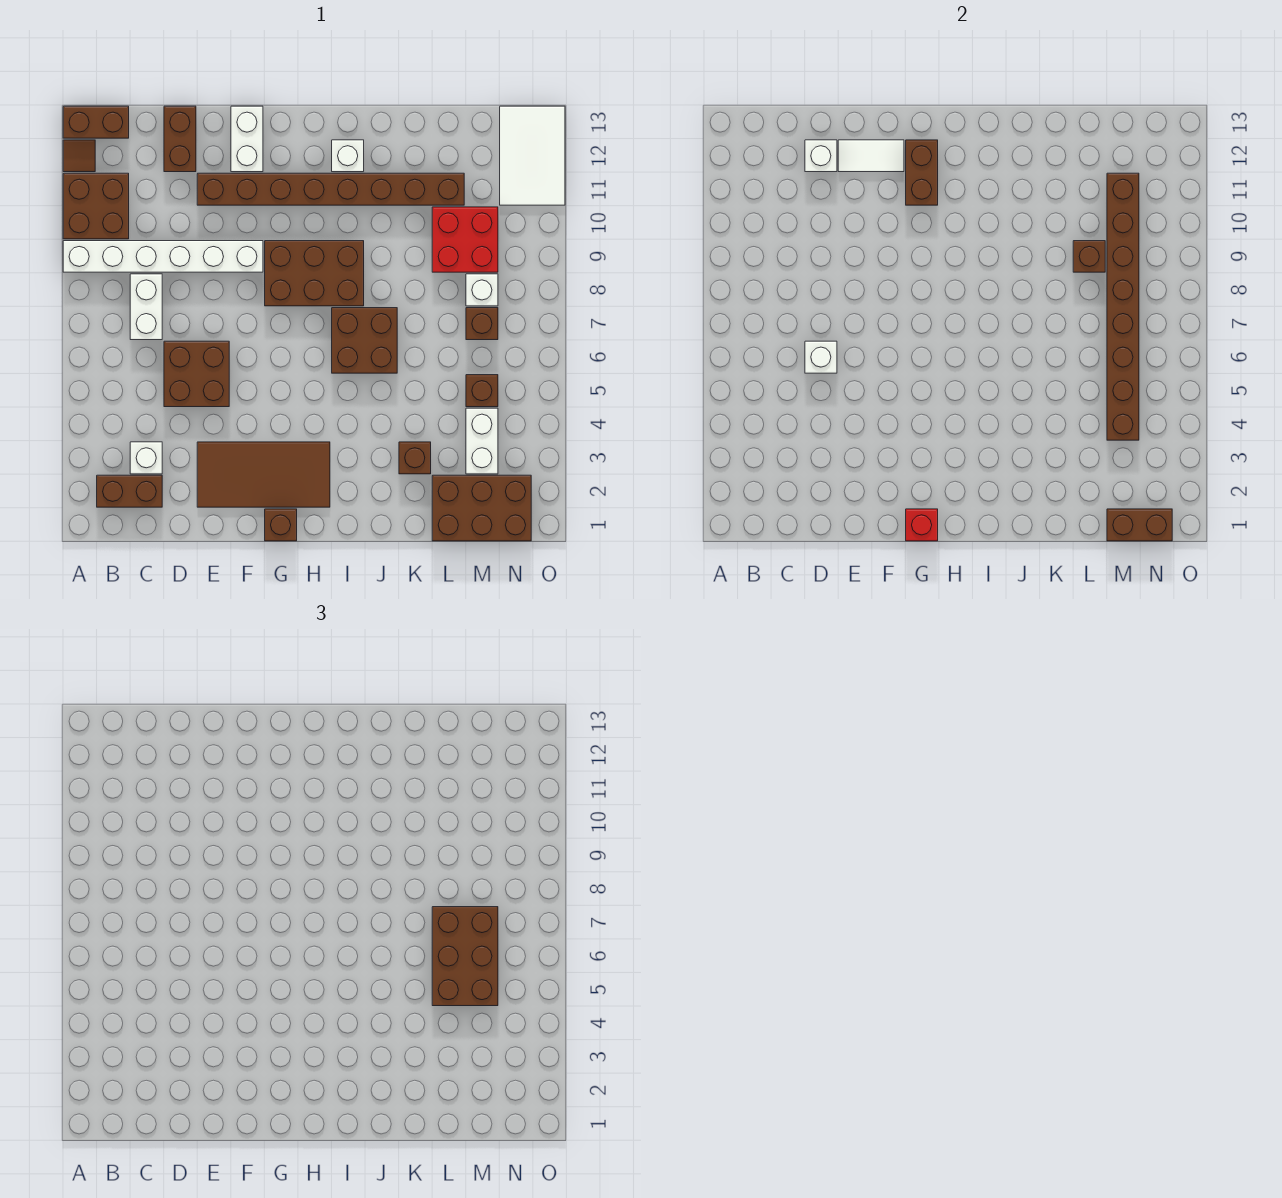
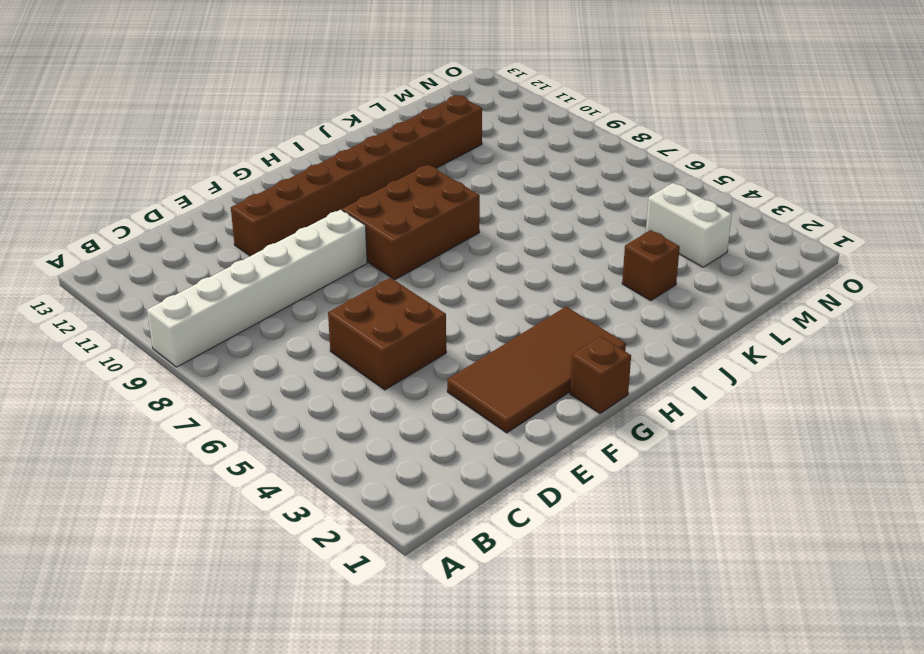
none -> brown 2x2 brick [63,173,129,239]
none -> brown 1x1 tile [63,140,95,172]
none -> brown 1x2 brick [63,106,129,138]
none -> brown 1x2 brick [97,475,162,507]

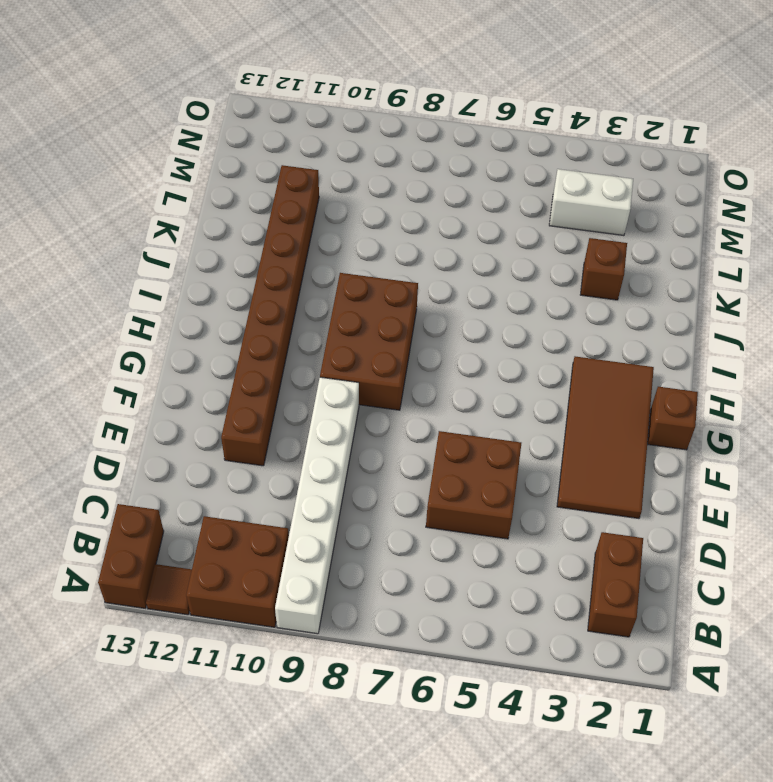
none -> white 1x1 brick [130,442,162,474]
none -> white 1x2 brick [130,274,162,340]
none -> brown 1x2 brick [164,106,196,172]
none -> white 1x2 brick [231,106,263,172]

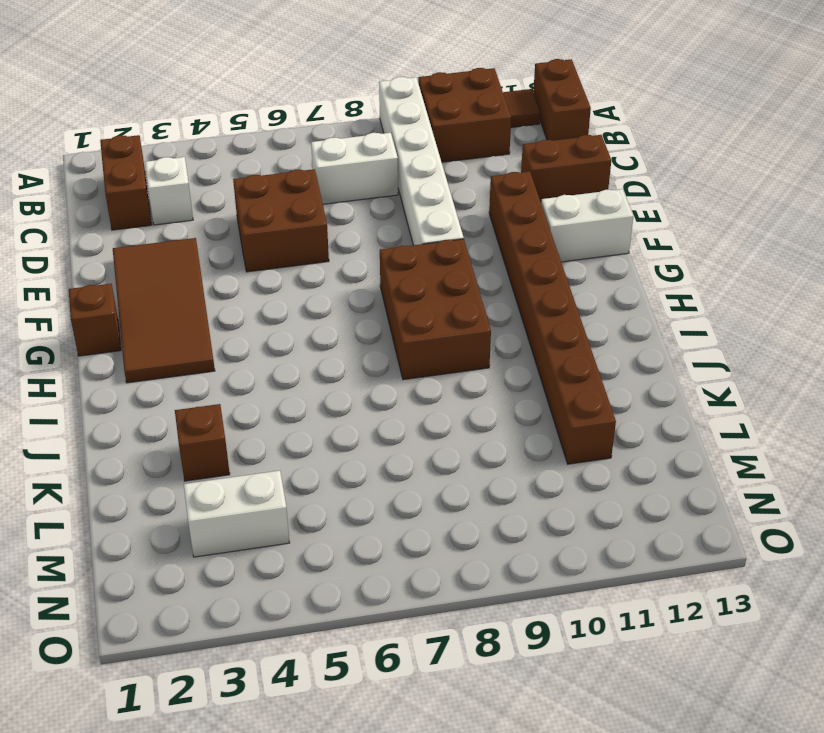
none -> brown 2x2 brick [332,308,397,373]
none -> white 1x1 brick [332,140,364,172]
none -> brown 2x3 brick [432,475,531,541]
none -> red 2x2 brick [432,207,498,272]

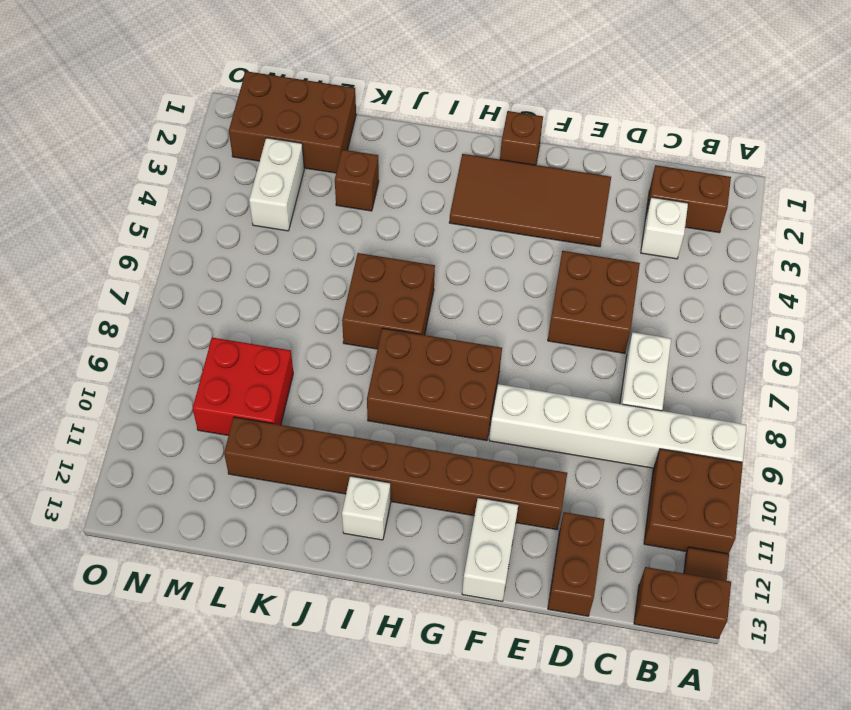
none -> brown 1x1 brick [466,375,498,407]
none -> brown 1x1 brick [466,308,498,340]
none -> white 1x1 brick [466,274,498,306]
none -> white 2x3 tile [500,106,565,205]

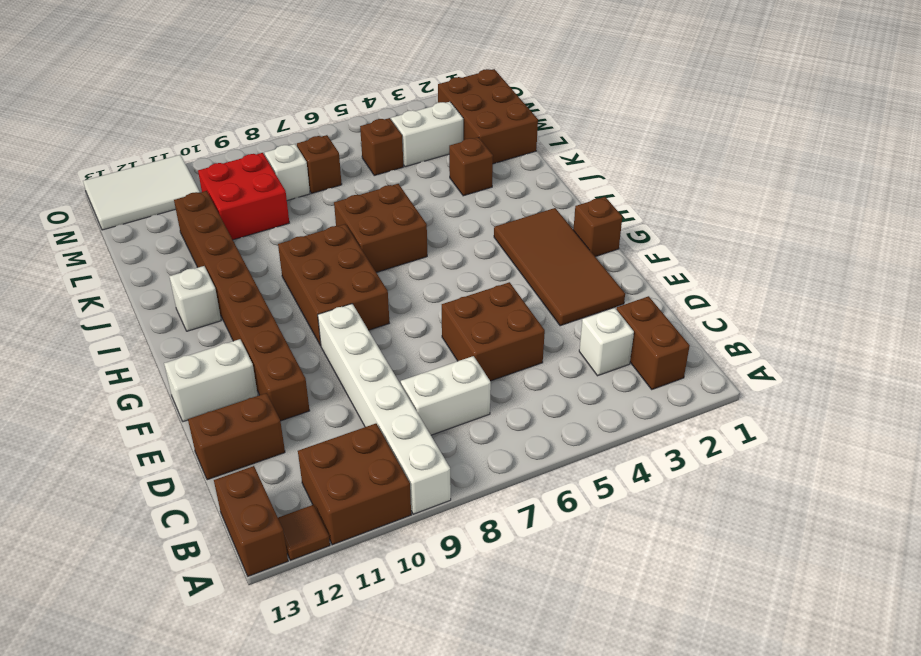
none -> white 1x1 brick [805,341,837,373]
none -> white 1x1 brick [805,140,837,172]
none -> white 1x2 tile [838,140,904,172]
none -> red 1x1 brick [906,509,938,541]

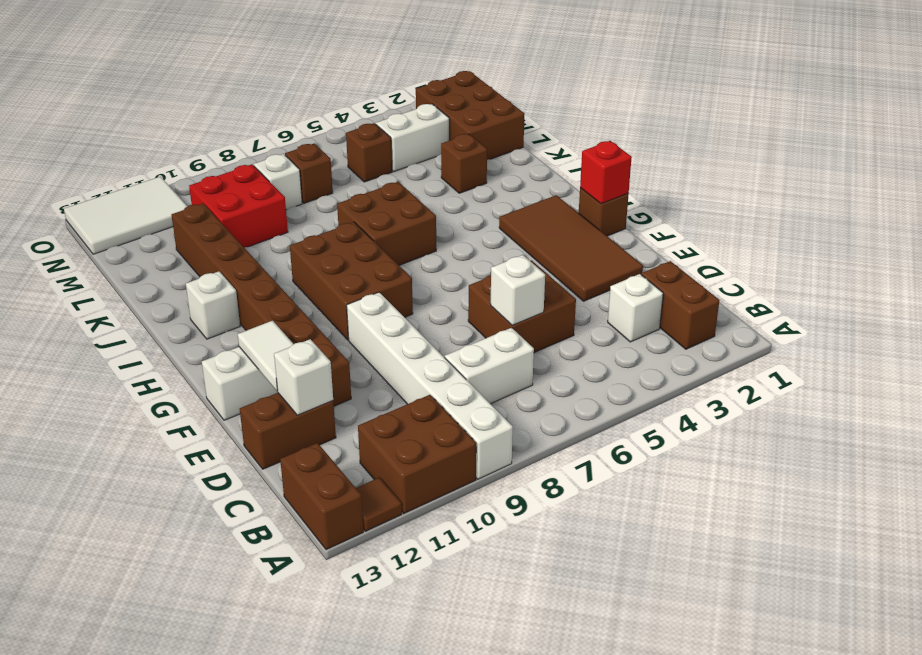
none -> brown 1x2 brick [906,140,938,205]
none -> brown 1x1 brick [1073,241,1105,272]
none -> brown 1x2 brick [1107,509,1172,541]
none -> brown 1x8 brick [1107,173,1139,440]

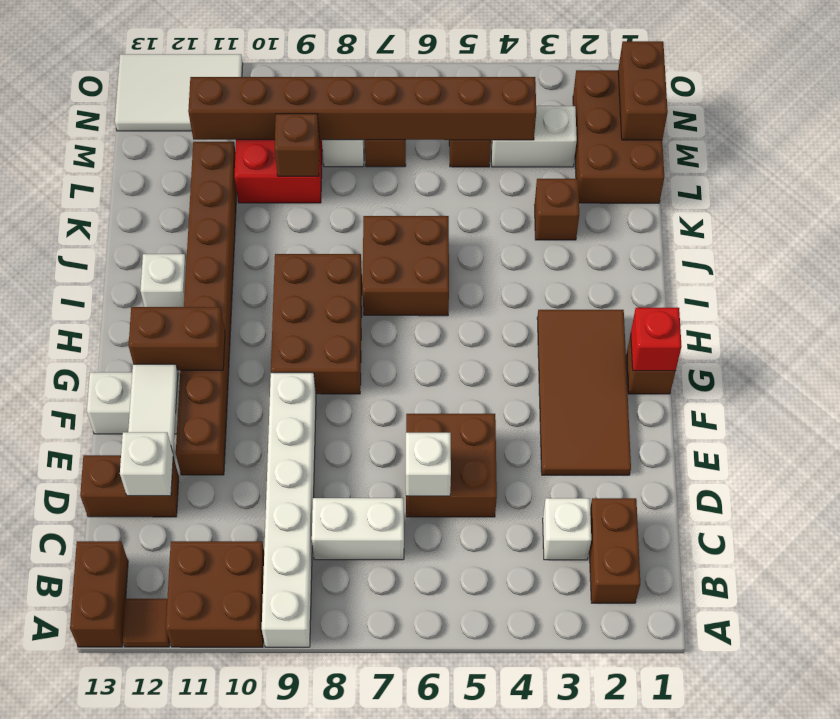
none -> brown 2x3 brick [432,907,498,1006]

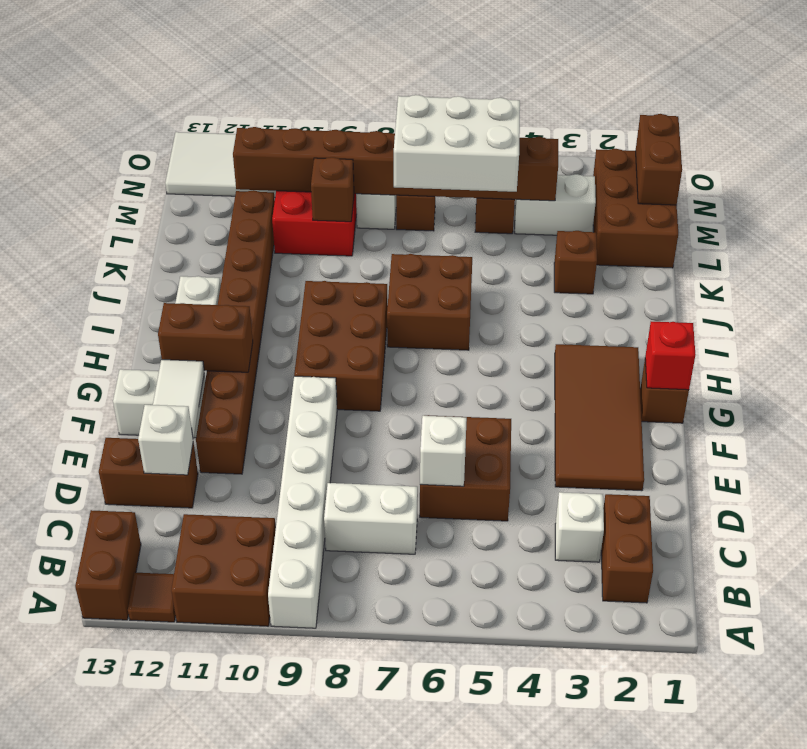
white 2x3 brick [394,95,520,192] -> brown 2x3 brick [432,907,498,1006]

